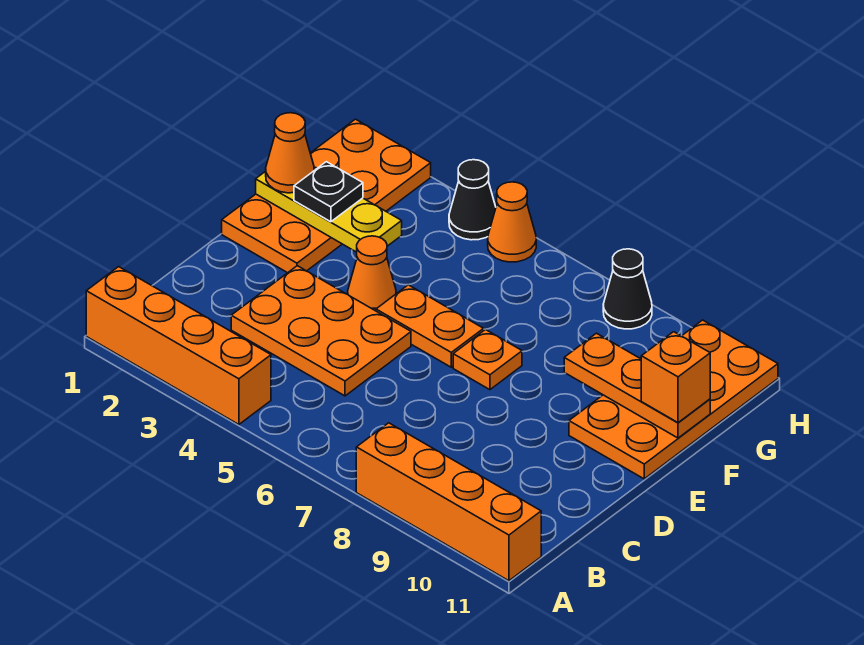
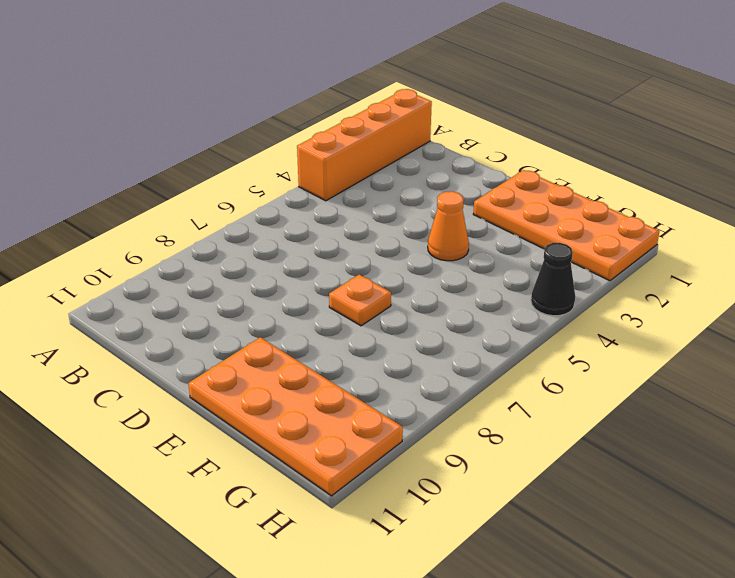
none -> orange 1x4 brick [356,423,541,581]
none -> orange 2x3 plate [231,266,411,396]
none -> orange 1x2 plate [376,285,484,367]

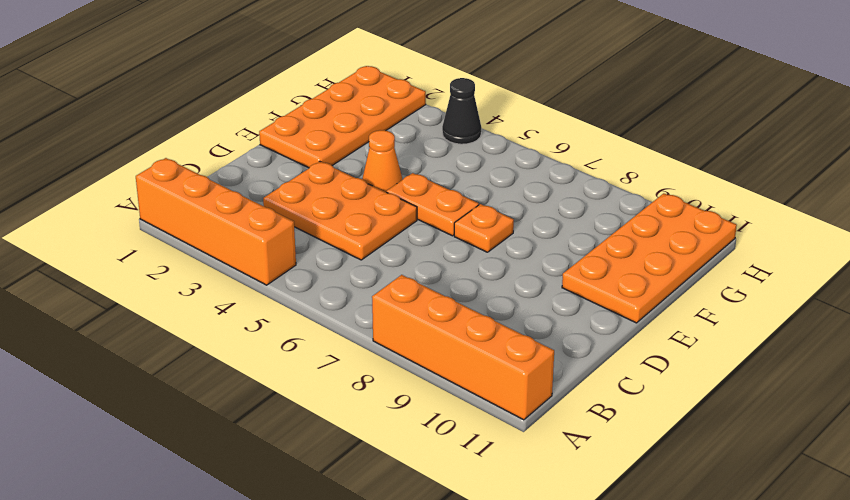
none -> orange 1x1 cone [488,182,536,262]
none -> black 1x1 cone [603,249,652,329]
none -> yellow 1x3 plate [256,171,402,252]

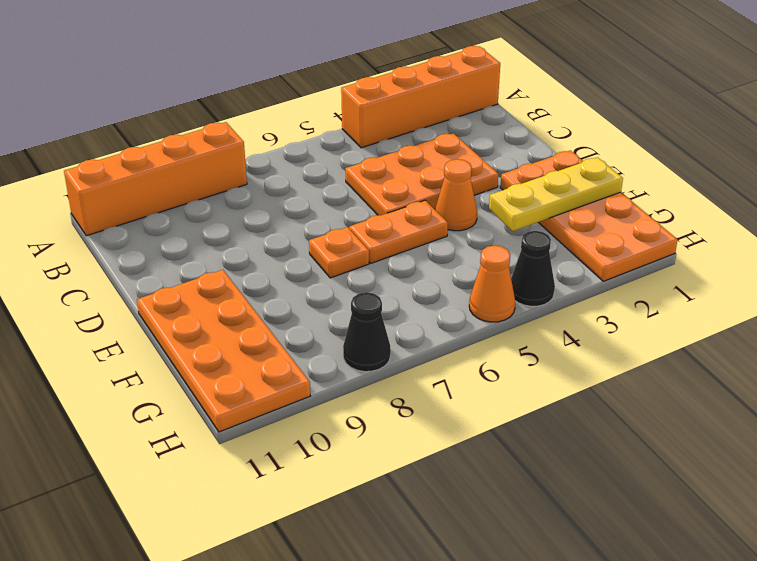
none -> orange 1x3 plate [564,333,710,438]
none -> orange 1x1 cone [266,113,314,193]
none -> black 1x1 plate [294,162,363,222]

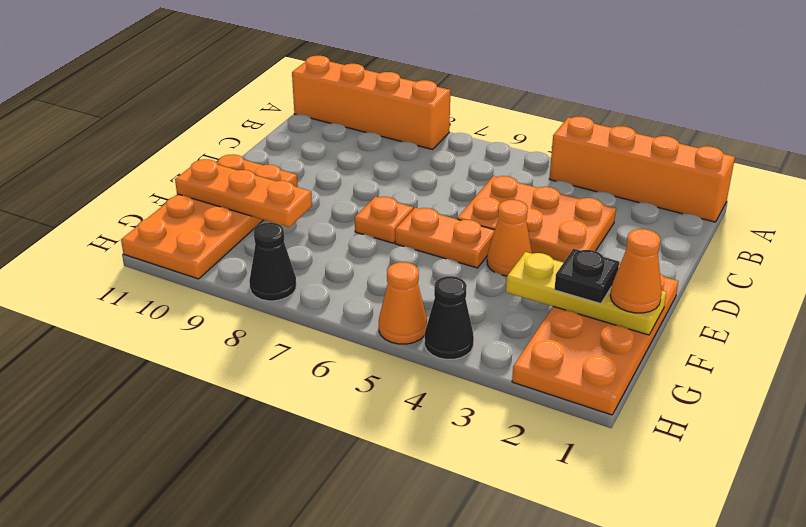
none -> orange 1x1 brick [641,332,710,423]

